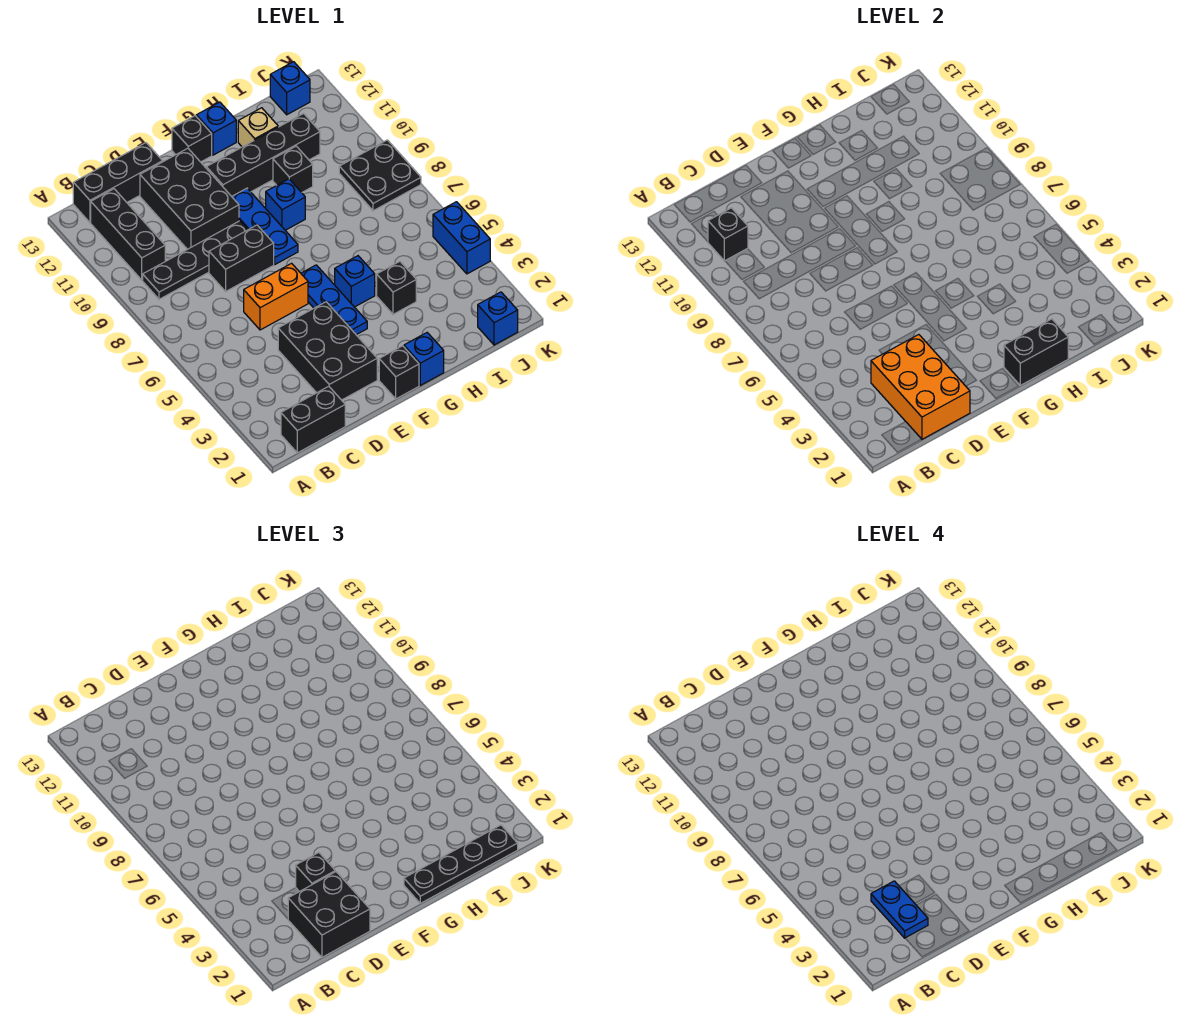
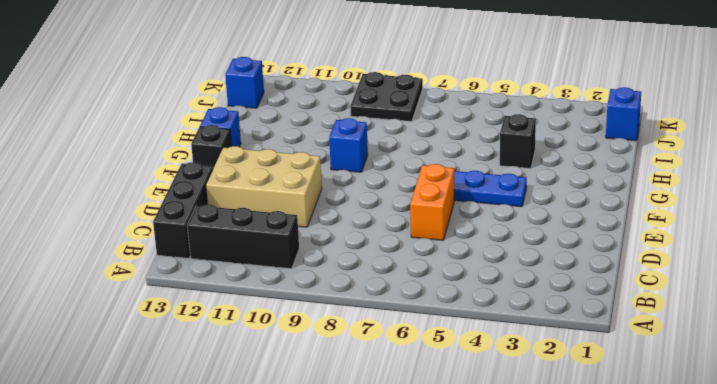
tan 2x3 brick [206,146,322,227] -> black 2x3 brick [140,148,239,249]
none -> black 1x2 brick [281,386,345,453]
none -> black 1x4 plate [143,221,248,299]
none -> black 2x3 brick [278,302,377,400]
none -> black 1x2 brick [209,225,274,291]

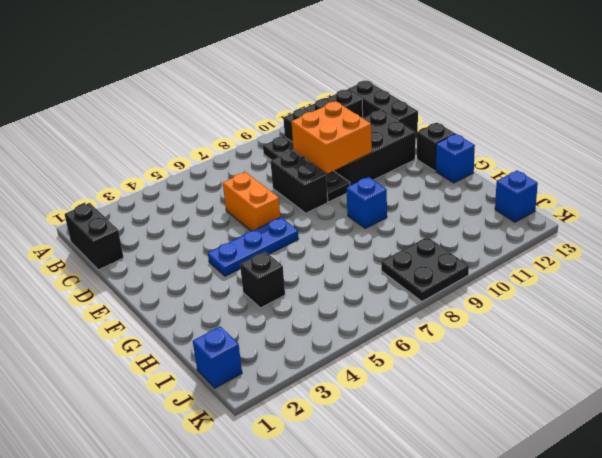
orange 2x2 brick [291,102,372,173] -> none
none -> black 2x3 brick [278,302,377,400]
none -> black 1x1 brick [379,346,419,399]
none -> blue 1x3 plate [232,188,298,264]
none -> black 1x4 brick [206,114,320,196]

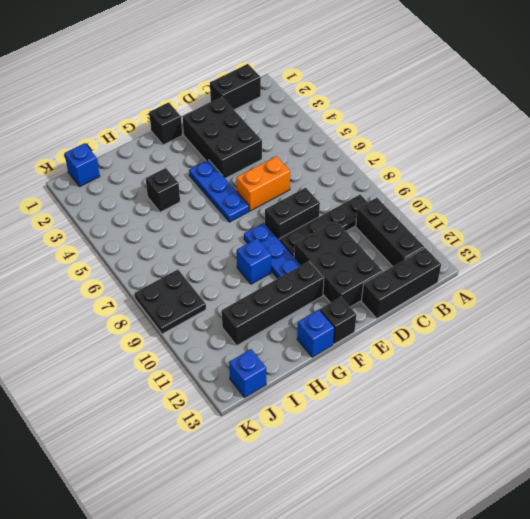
none -> blue 1x1 brick [404,333,444,385]
none -> blue 1x1 brick [335,256,375,307]
none -> black 1x1 brick [273,146,313,193]
none -> tan 1x1 brick [238,108,278,147]

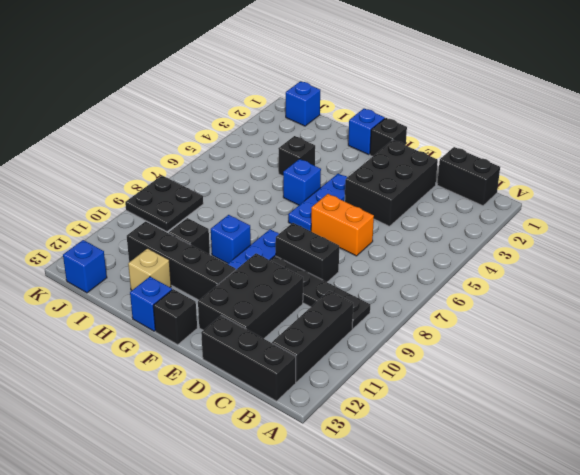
none -> blue 1x2 brick [433,202,490,274]
none -> black 1x1 brick [708,208,748,261]
none -> orange 2x3 brick [871,335,970,439]
none -> black 1x2 brick [1004,319,1068,385]

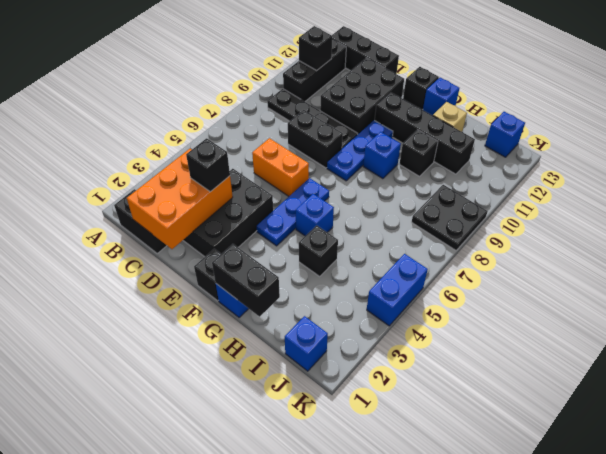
none -> black 2x2 brick [288,872,370,957]
none -> black 1x4 plate [404,825,518,903]
none -> blue 1x2 plate [871,881,928,938]

